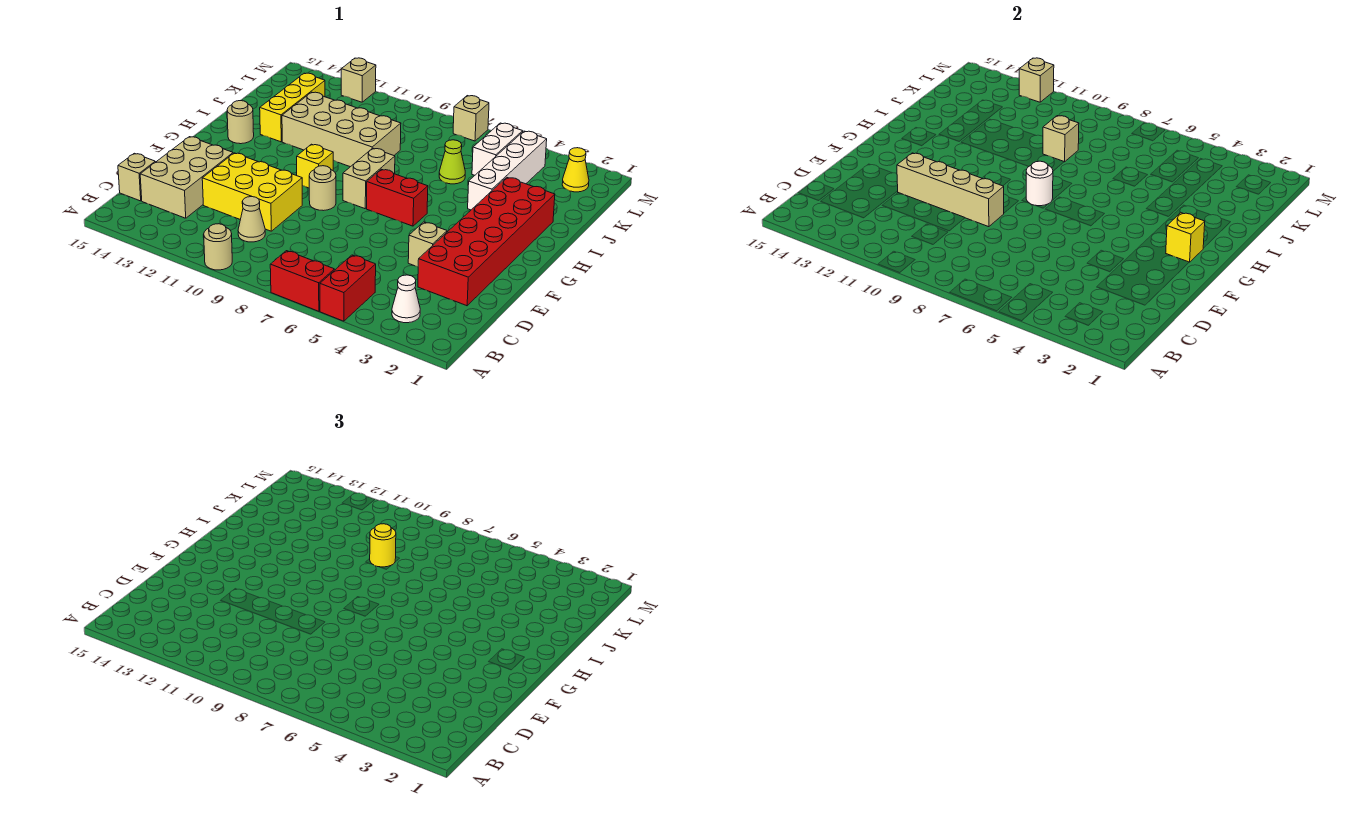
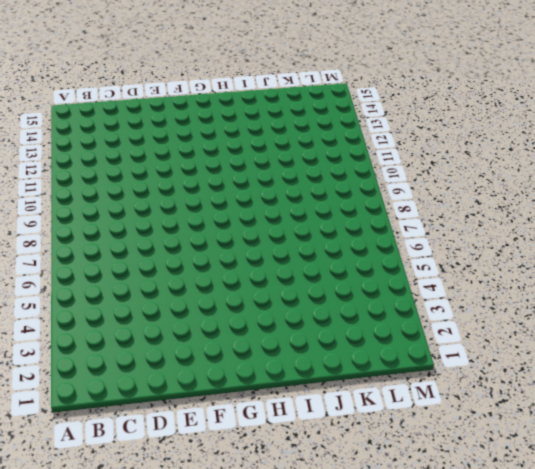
none -> red 1x2 brick [320,255,376,321]
none -> red 1x2 brick [270,251,334,311]
none -> tan 1x1 round brick [204,224,232,270]

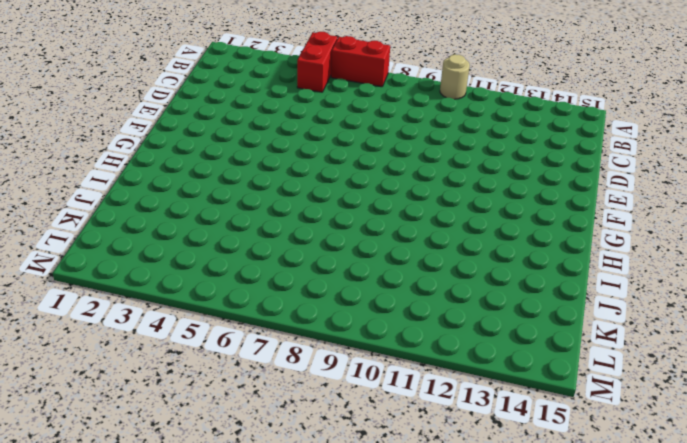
none -> white 1x1 cone [392,275,420,323]
none -> tan 1x1 cone [238,197,265,242]
none -> tan 2x3 brick [140,137,233,218]

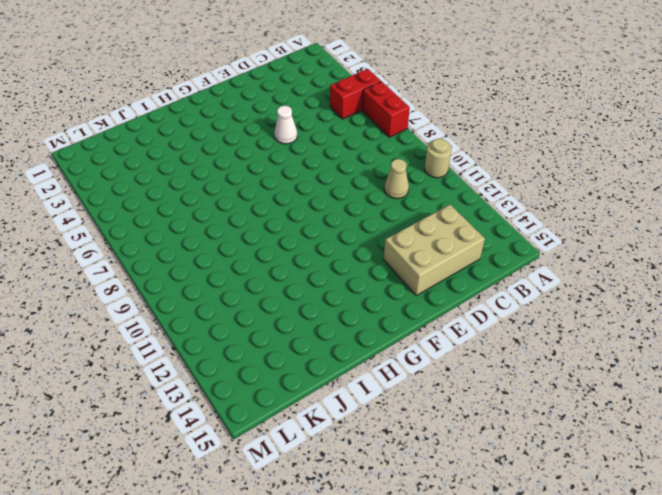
white 1x1 cone [274,106,297,144] -> white 1x1 cone moved to [392,275,420,323]
none -> tan 1x1 brick [118,153,155,201]
none -> red 2x6 brick [418,177,555,306]
none -> yellow 2x3 brick [202,153,302,231]

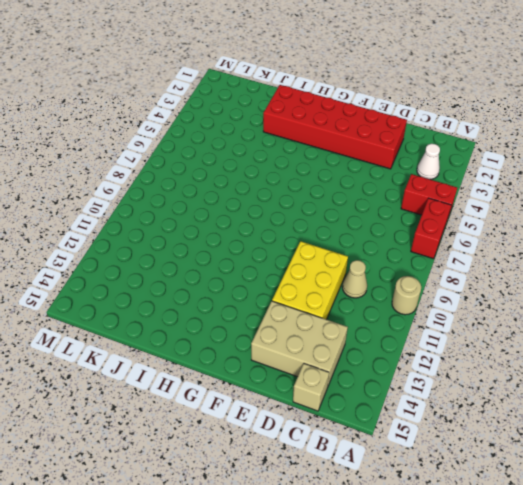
none -> tan 1x1 brick [408,222,447,267]
none -> tan 1x1 round brick [309,166,336,211]
none -> red 1x2 brick [367,169,428,226]

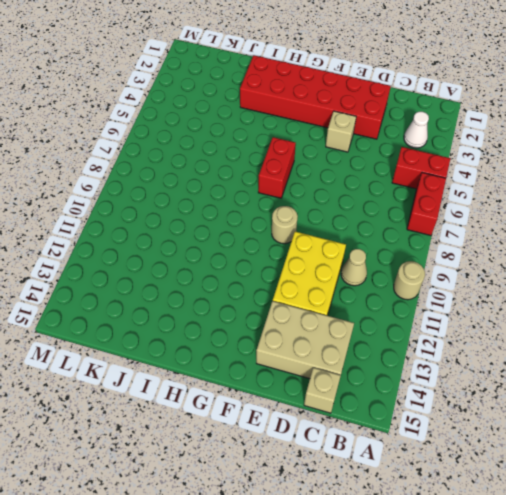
none -> tan 1x2 brick [343,148,395,209]
none -> yellow 1x1 brick [297,144,333,188]
none -> tan 1x1 round brick [227,101,254,144]

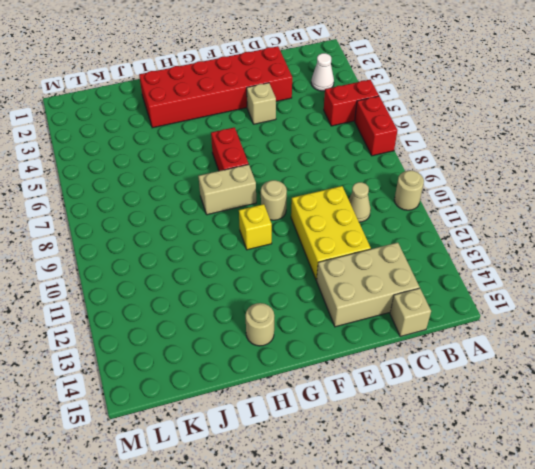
none -> white 1x4 brick [468,131,547,210]
none -> tan 2x4 brick [282,92,401,167]
none -> yellow 1x3 brick [260,73,325,142]

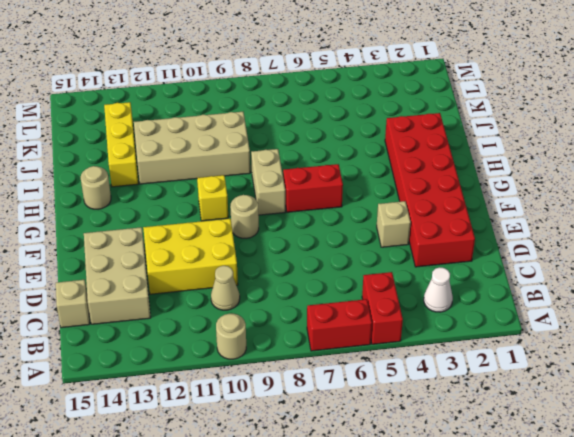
none -> white 1x4 brick [468,131,547,210]
none -> lime 1x1 cone [439,140,465,184]
none -> white 1x2 brick [472,123,523,175]

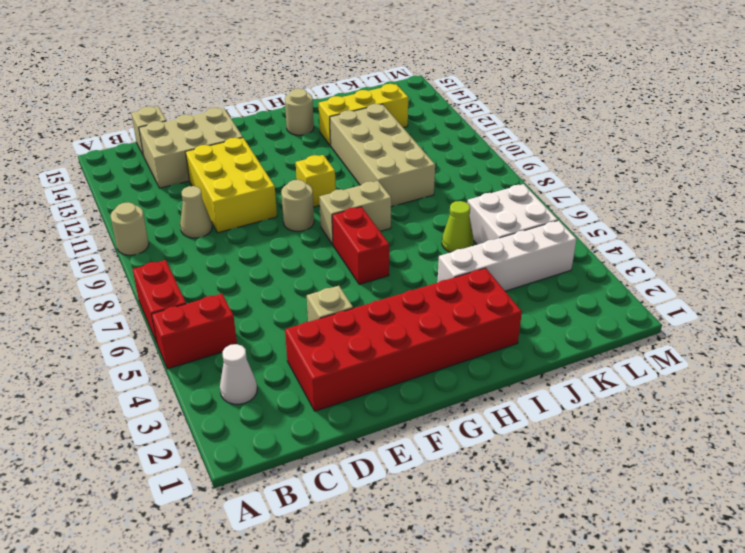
white 2x2 brick [467,184,558,244] -> white 1x2 brick [472,123,523,175]
none -> yellow 1x1 cone [562,148,589,192]
none -> tan 1x1 brick [453,96,489,141]
none -> tan 1x1 brick [341,58,376,102]

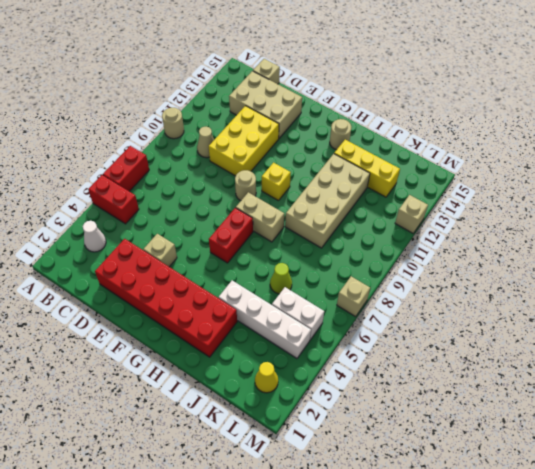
none -> tan 1x4 brick [897,153,1004,227]
none -> yellow 1x1 brick [1166,213,1205,262]
none -> white 1x1 round brick [1026,161,1053,206]

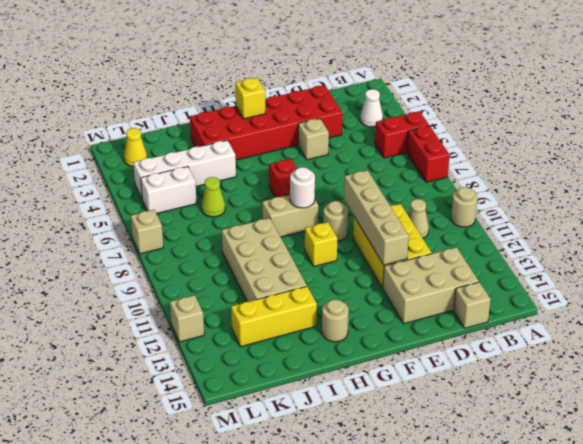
none -> tan 1x1 brick [1043,116,1079,162]
none -> tan 1x1 brick [1019,58,1054,102]
none -> yellow 1x1 round brick [370,524,396,567]

